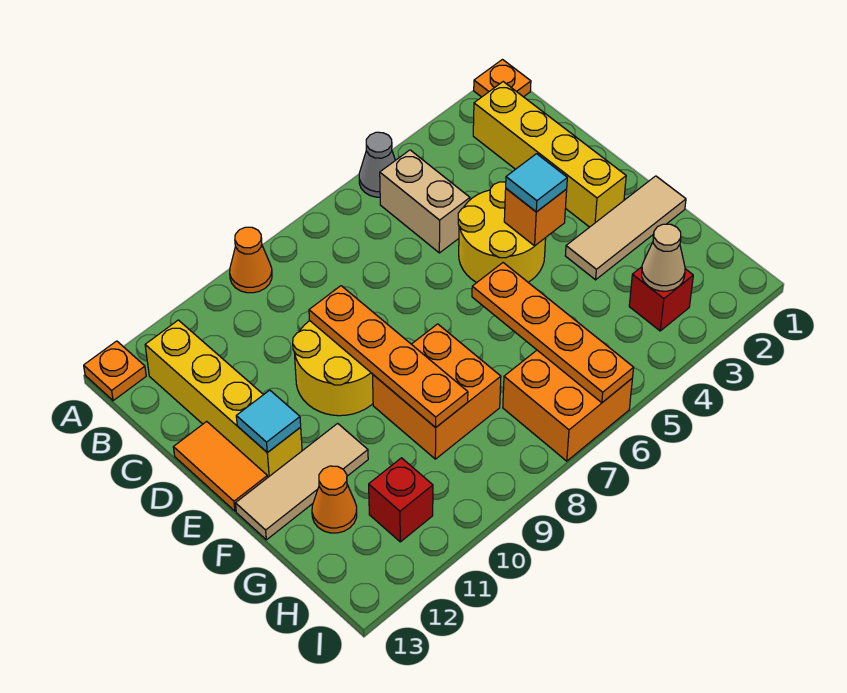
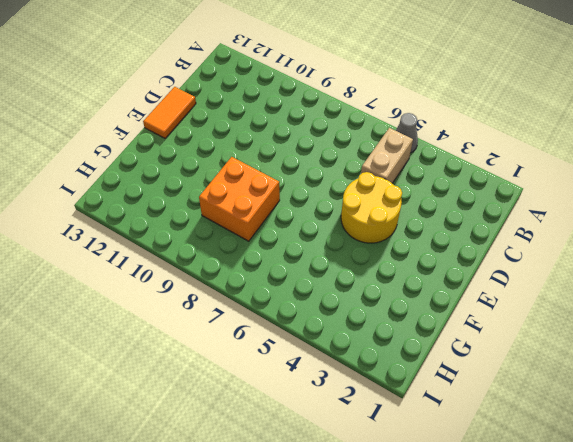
none -> orange 1x1 plate [474,60,531,97]
none -> orange 1x1 cone [230,227,272,293]
none -> orange 1x1 plate [84,341,146,401]

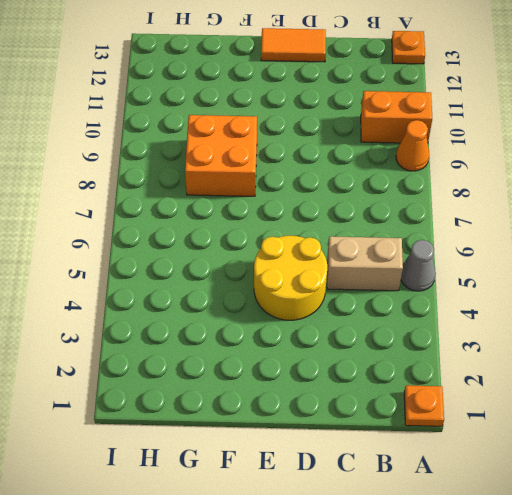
orange 1x2 brick [361,91,432,143] -> none
none -> yellow 1x4 brick [473,82,626,227]
none -> yellow 1x4 brick [145,320,302,477]
none -> yellow 2x2 round brick [293,321,373,416]

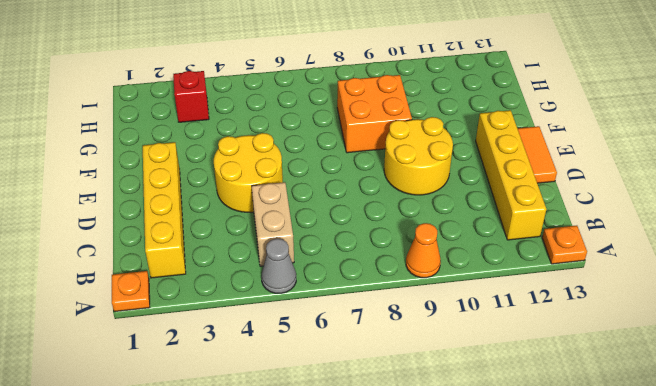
none -> tan 1x3 tile [565,176,686,280]
none -> tan 1x3 tile [236,423,368,540]
none -> orange 1x1 cone [312,466,357,533]

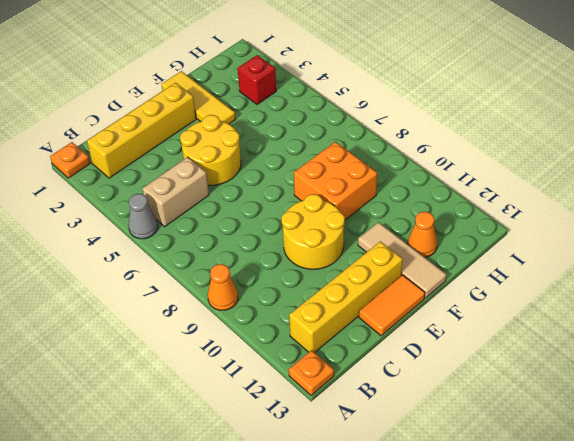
yellow 1x3 tile [161,71,236,124] -> tan 1x3 tile [565,176,686,280]
none -> orange 2x2 brick [503,350,632,461]
none -> red 1x1 brick [369,458,433,542]
none -> orange 1x4 plate [309,286,468,428]

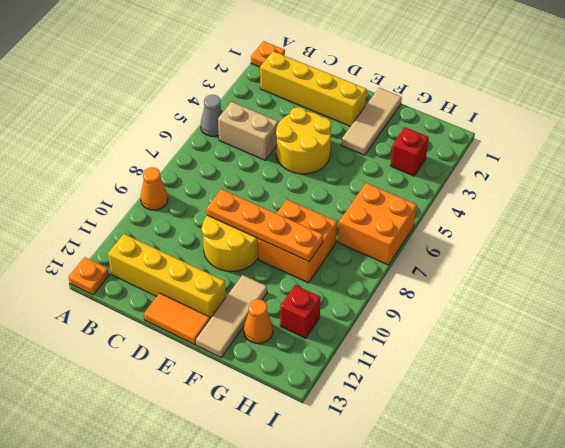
none -> orange 1x1 brick [504,189,567,246]
none -> cyan 1x1 tile [236,390,301,453]
none -> orange 1x4 plate [472,263,634,403]

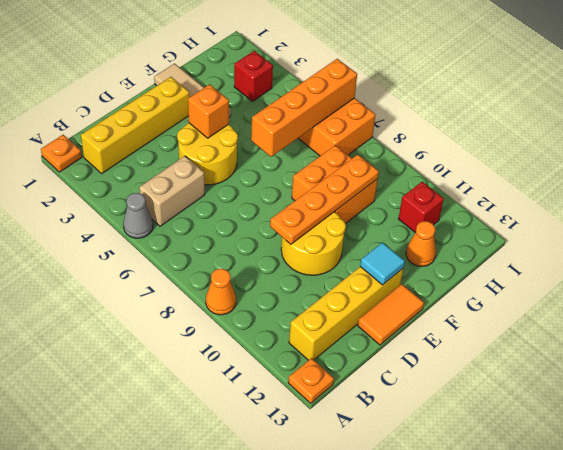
orange 1x4 brick [251,59,357,157] -> orange 1x4 plate [472,263,634,403]
none -> tan 1x3 tile [236,423,368,540]
none -> tan 1x1 cone [642,224,685,291]
none -> cyan 1x1 tile [506,154,567,212]

